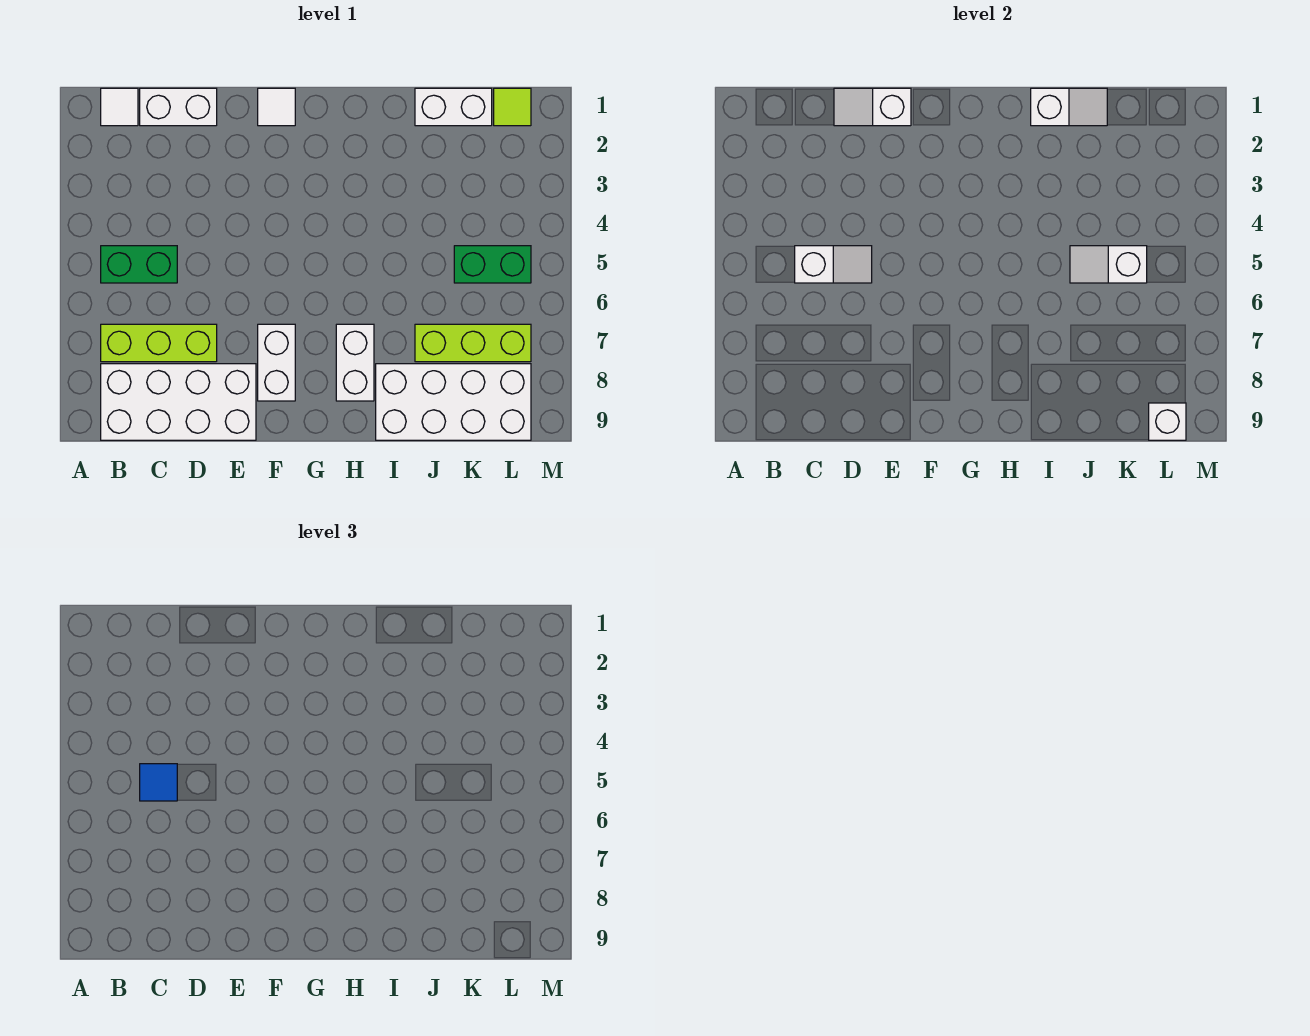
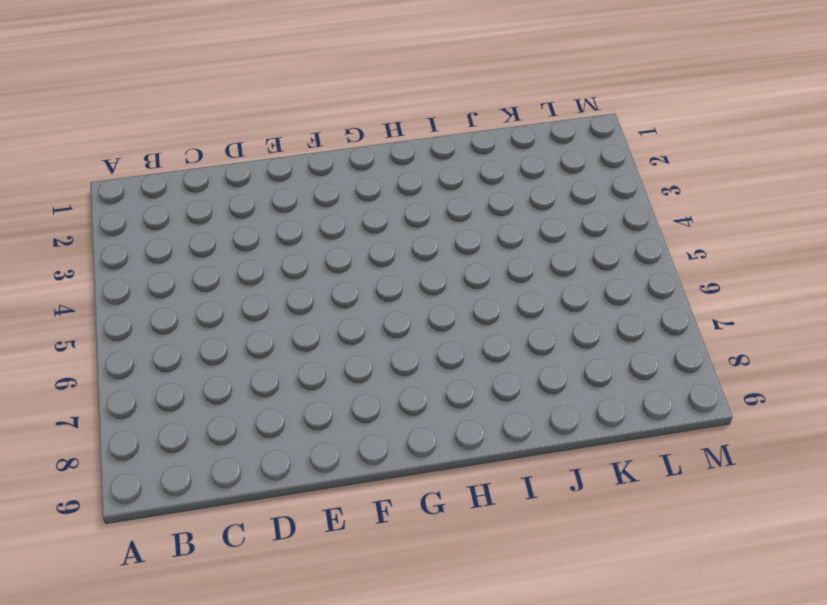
none -> white 1x1 tile [101,88,138,126]
none -> green 1x2 brick [101,246,177,283]
none -> lime 1x3 brick [101,324,217,362]

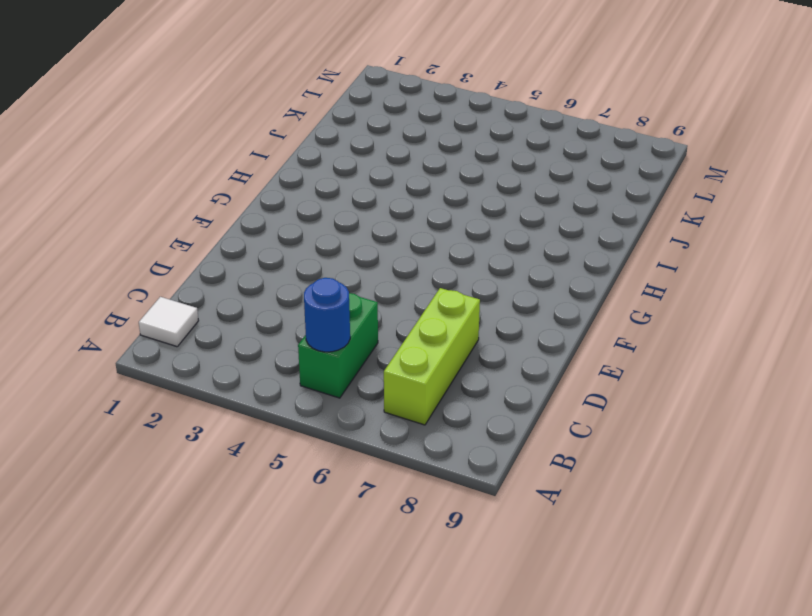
blue 1x1 round brick [304,278,350,352] -> none
none -> white 2x4 brick [101,364,256,440]
none -> white 1x2 brick [140,88,217,126]
none -> white 1x1 tile [258,88,295,126]

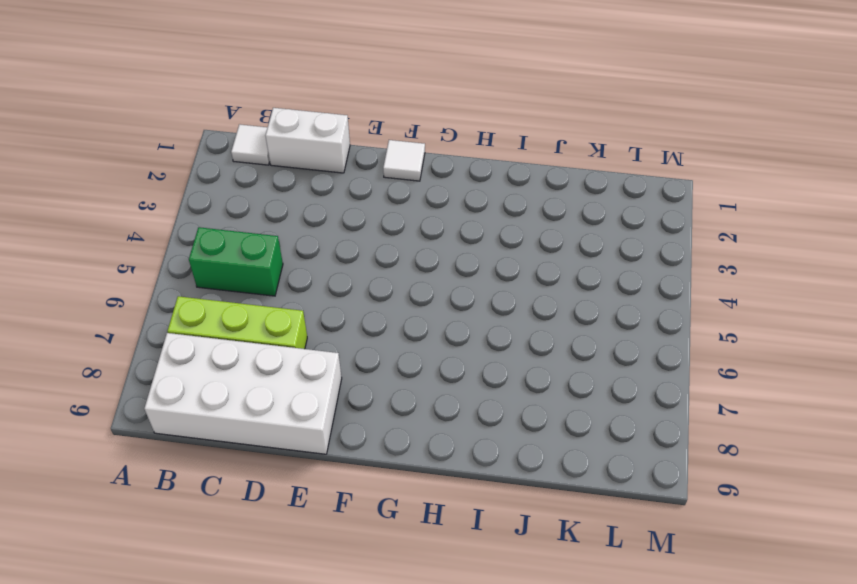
none -> white 1x2 brick [258,324,295,401]
none -> white 1x2 brick [336,324,374,401]
none -> white 2x4 brick [376,364,531,440]

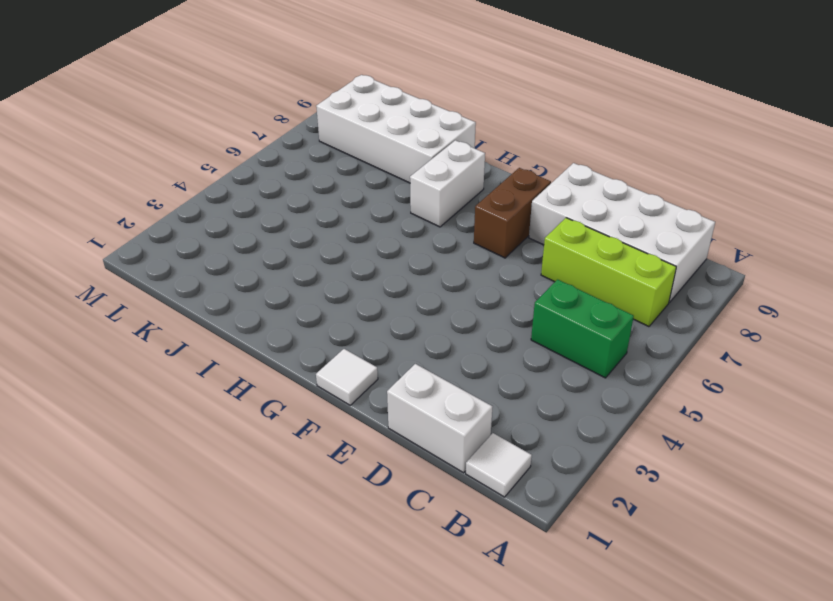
brown 1x2 brick [474,168,551,258] -> white 1x2 brick [258,324,295,401]
none -> white 1x2 brick [415,88,492,126]
none -> lime 1x3 brick [415,324,531,362]
none -> green 1x2 brick [454,246,531,283]

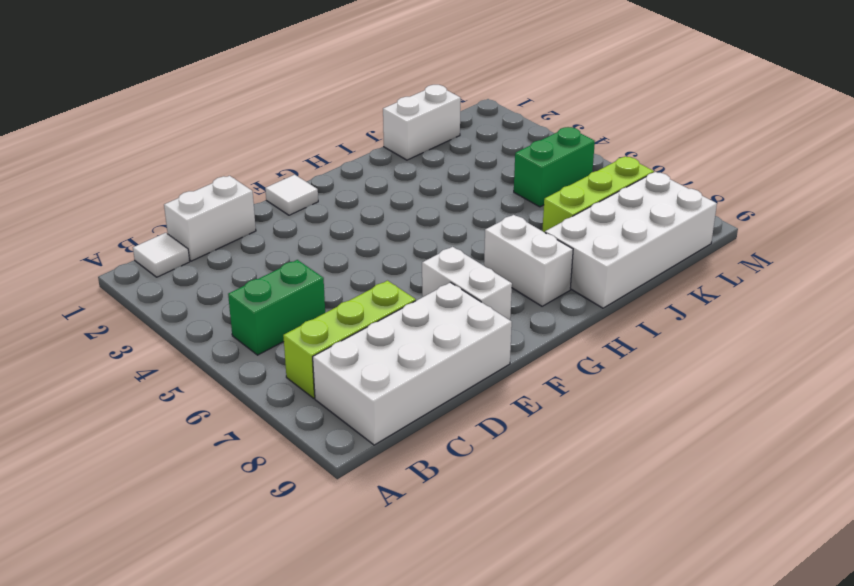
none -> lime 1x1 tile [494,88,531,126]
none -> white 1x2 slope [795,246,872,283]
none -> white 1x2 slope [834,88,911,126]

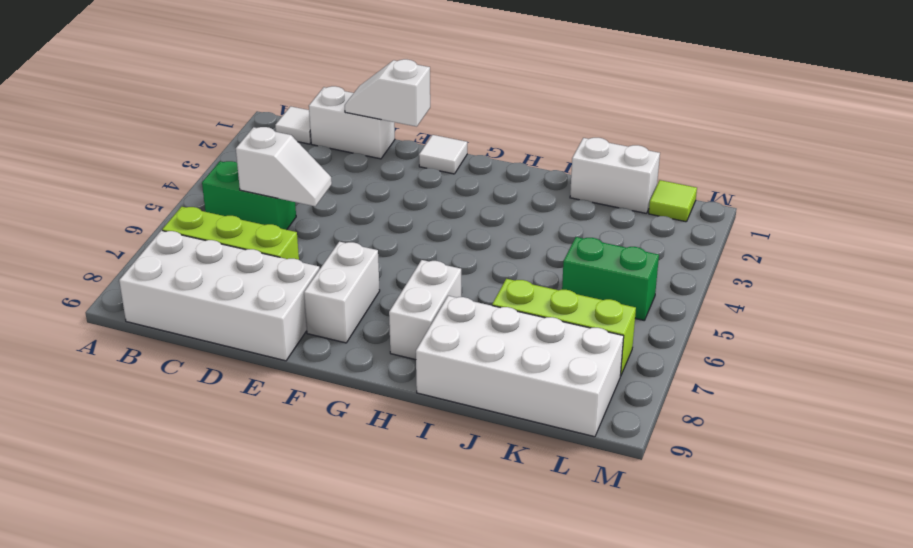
none -> white 1x2 slope [1031,88,1107,126]
none -> white 1x2 slope [1070,246,1147,283]
none -> white 1x1 brick [1149,403,1186,440]

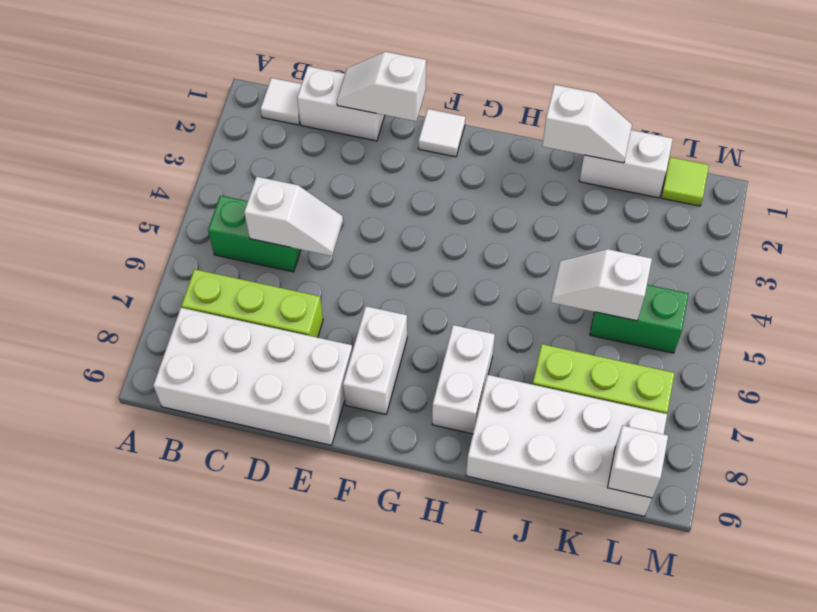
none -> blue 1x1 tile [140,764,177,801]

